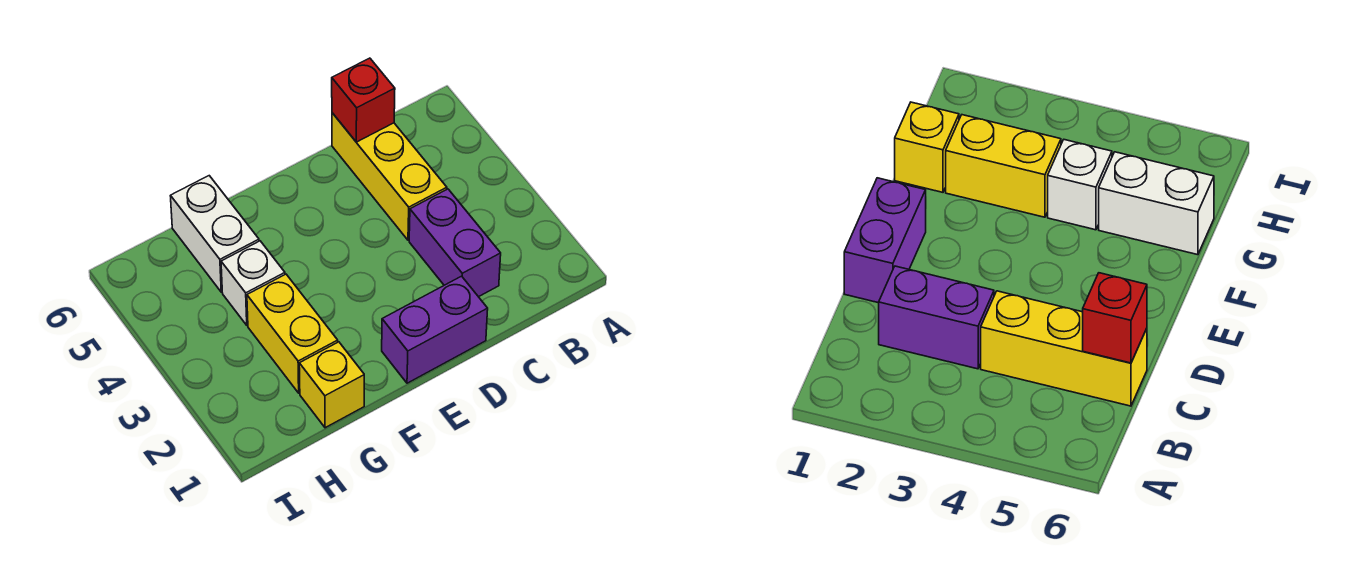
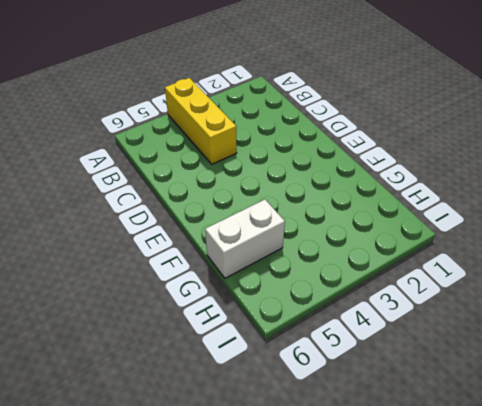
yellow 1x3 brick [165,78,237,164] -> yellow 1x3 brick turned to [332,113,447,240]
none -> purple 1x2 brick [409,189,501,297]
none -> purple 1x2 brick [382,276,488,383]

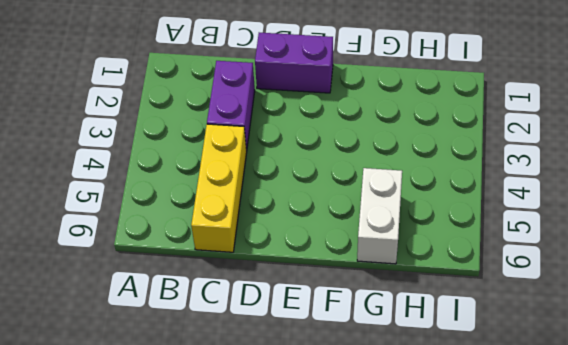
none -> yellow 1x1 brick [299,342,364,428]
none -> yellow 1x2 brick [247,274,338,393]

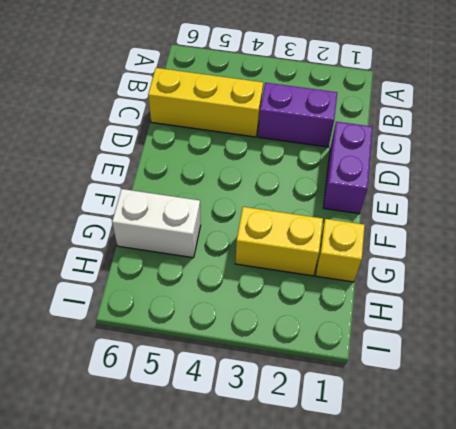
none -> white 1x1 brick [221,241,285,325]
none -> red 1x1 brick [332,58,395,142]

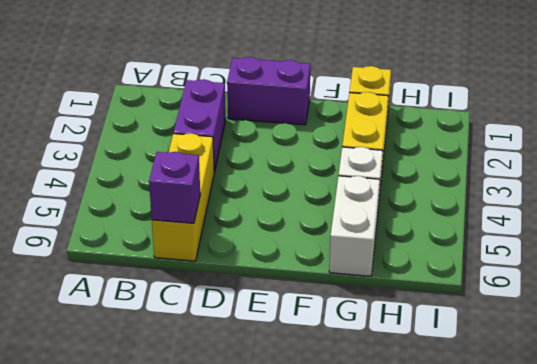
purple 1x1 brick [149,152,200,223] -> red 1x1 brick [332,58,395,142]

